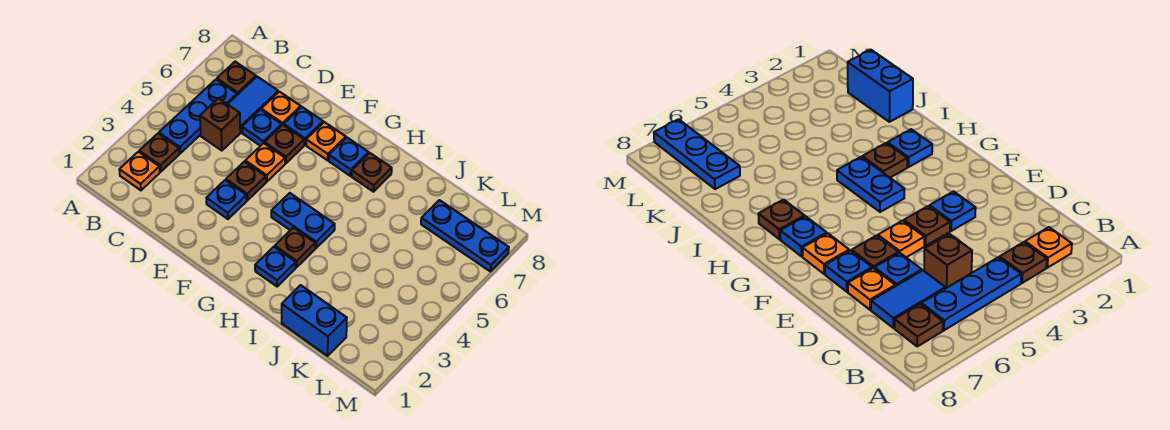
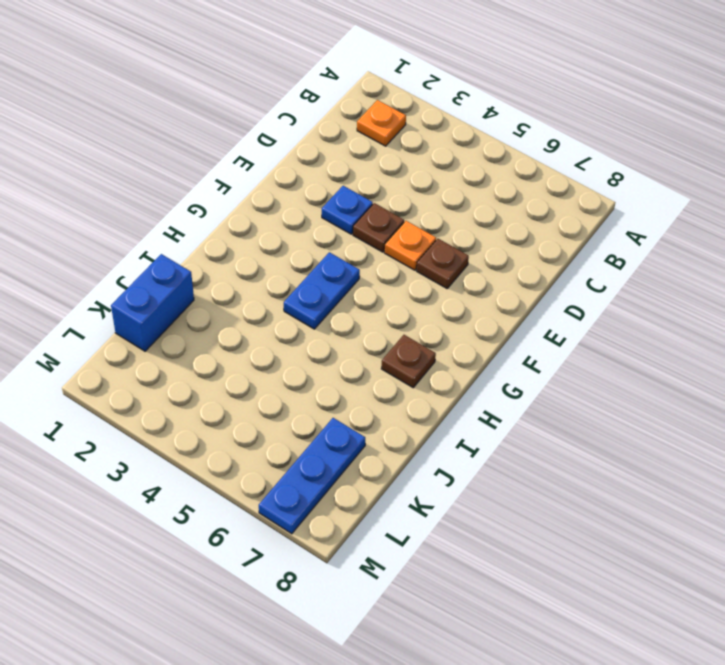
none -> brown 1x1 plate [139,134,179,172]
none -> blue 1x3 plate [159,80,237,153]
none -> brown 1x1 plate [217,62,256,95]

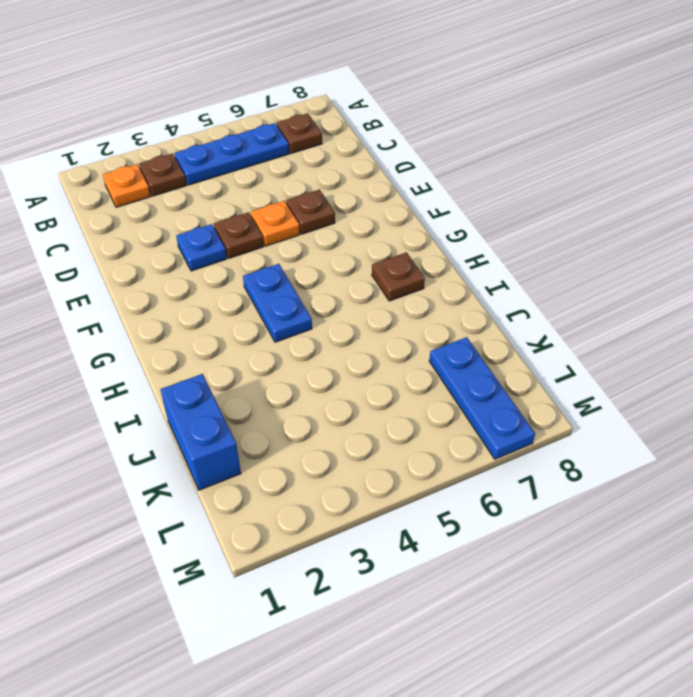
none -> brown 1x1 brick [200,98,240,151]
none -> blue 1x2 tile [228,77,278,132]
none -> blue 1x1 plate [242,110,282,146]

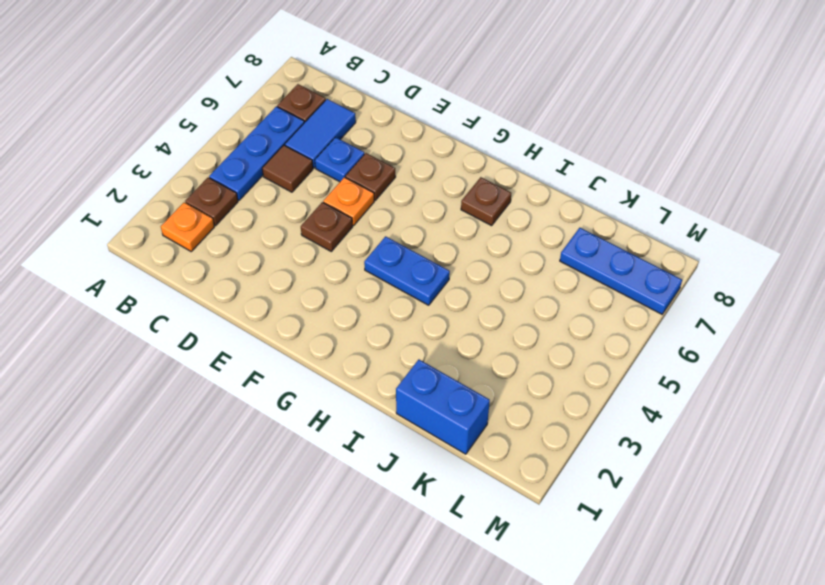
brown 1x1 tile [262,145,313,192] -> brown 1x1 brick [200,98,240,151]
none -> orange 1x1 plate [261,92,301,125]
none -> blue 1x1 plate [206,180,247,219]
none -> blue 1x1 plate [284,107,323,145]

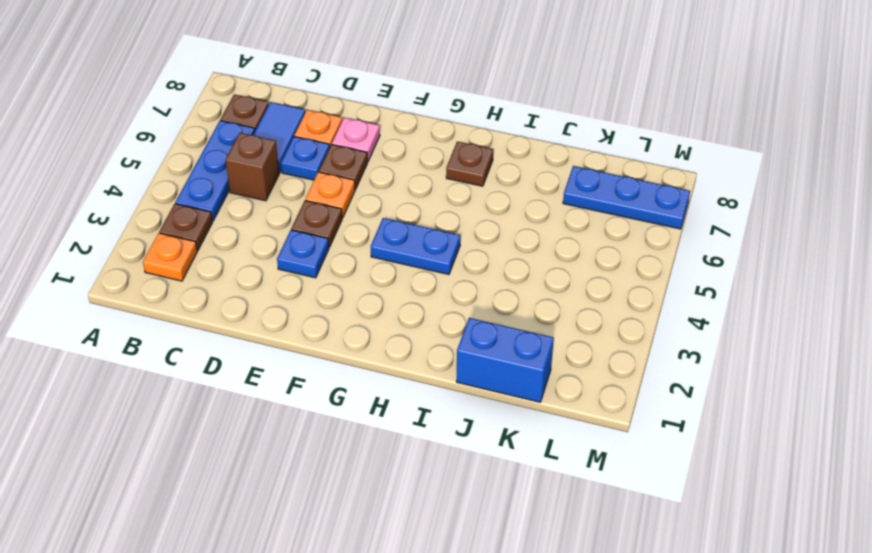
pink 1x1 plate [332,118,380,161] -> blue 1x1 plate [284,107,323,145]
none -> orange 1x1 plate [306,122,346,160]
none -> blue 1x1 plate [329,138,369,176]
none -> blue 1x1 plate [255,247,296,287]

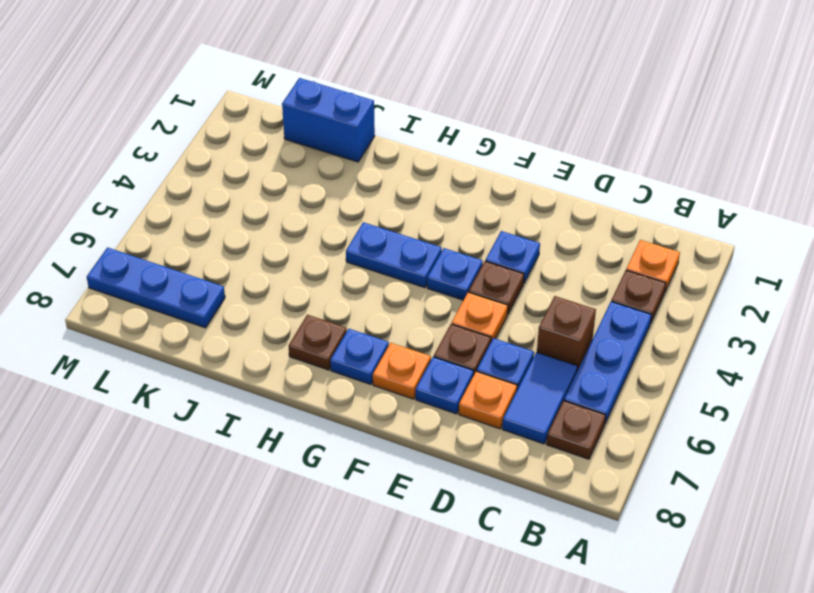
blue 1x1 plate [427,248,483,300] -> blue 1x1 plate moved to [255,247,296,287]
none -> brown 1x1 plate [275,228,315,267]

